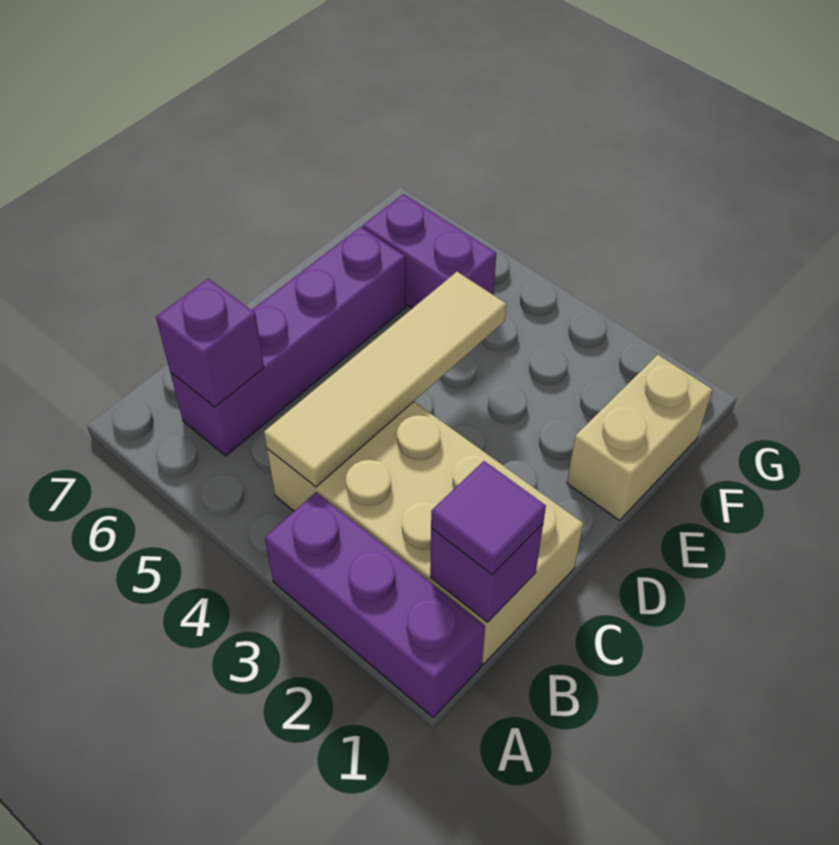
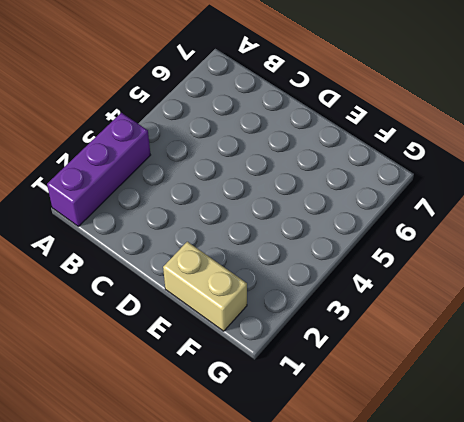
none -> tan 2x4 brick [267,402,583,664]
none -> purple 1x4 brick [170,227,406,456]

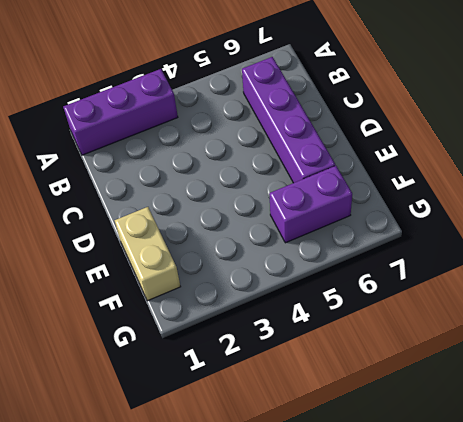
none -> tan 2x4 brick [267,402,583,664]
none -> purple 1x1 brick [430,524,543,622]

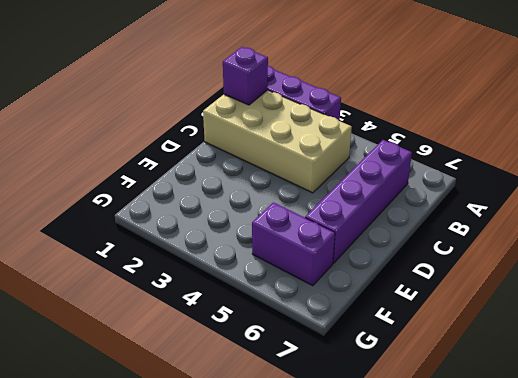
none -> tan 1x2 brick [567,355,713,520]
none -> tan 1x4 tile [264,272,506,487]

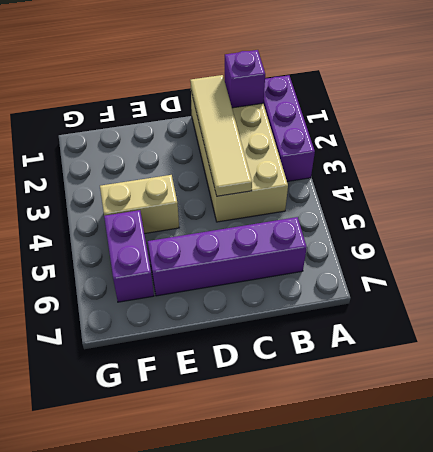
tan 1x4 tile [190,75,252,196] -> tan 1x4 tile turned to [264,272,506,487]
tan 1x2 brick [100,175,179,234] -> tan 1x2 brick moved to [567,355,713,520]
none -> purple 1x1 brick [156,279,264,407]
none -> purple 1x1 tile [431,461,546,575]

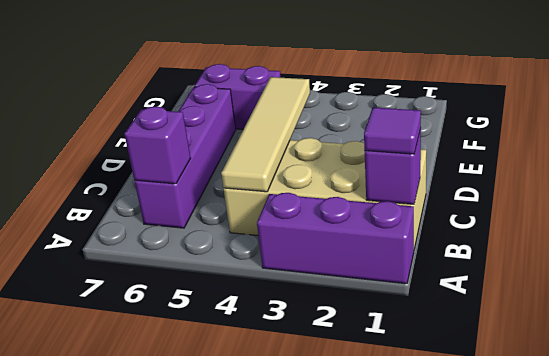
none -> tan 1x2 brick [567,355,713,520]

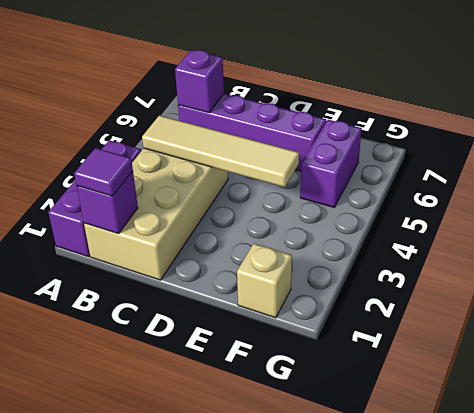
tan 1x1 brick [237,243,292,318] -> tan 1x2 brick [567,355,713,520]

